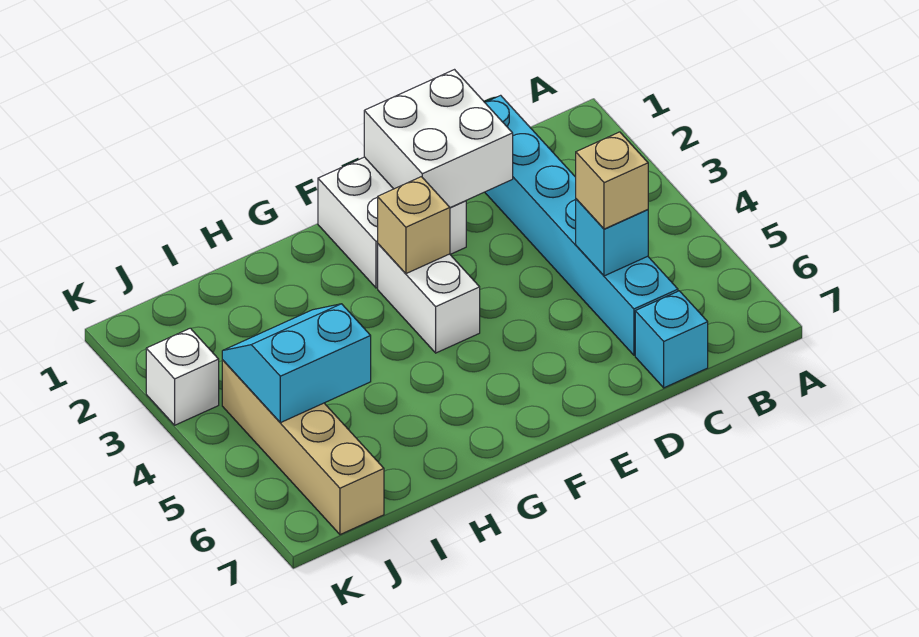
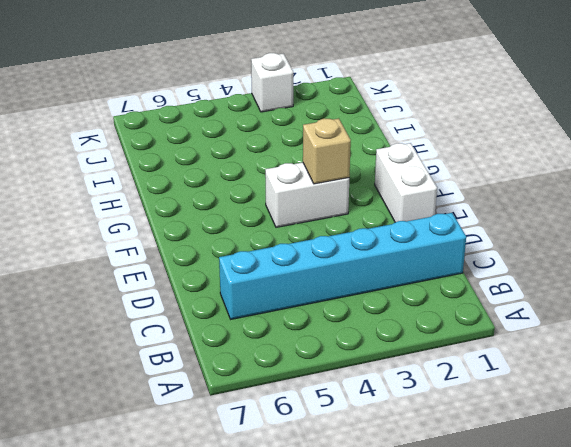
white 1x2 brick [375,143,437,222] -> white 2x2 brick [318,157,466,288]
none -> cyan 1x1 brick [635,291,708,388]
none -> tan 1x4 brick [222,360,384,535]

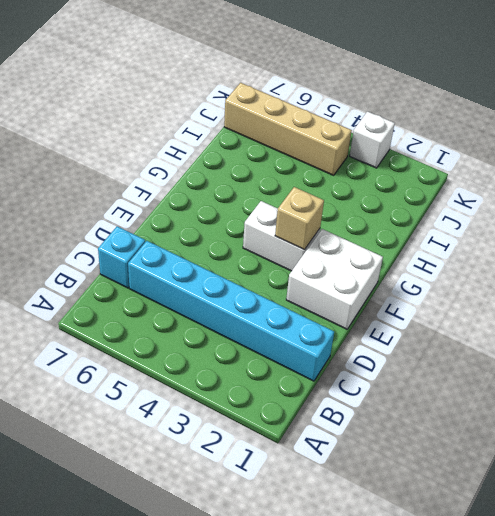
none -> cyan 1x1 brick [576,199,648,276]
none -> white 2x2 brick [364,70,513,208]

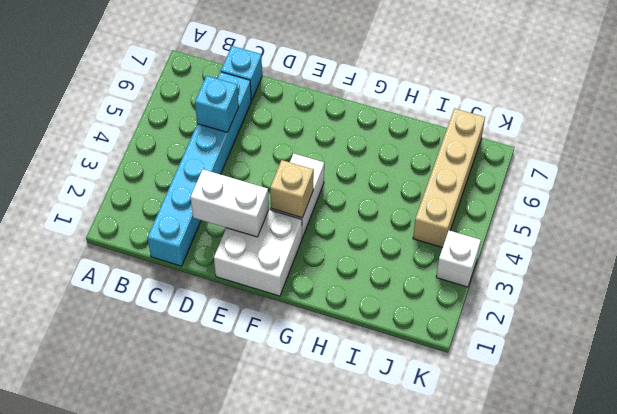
white 1x2 brick [191,169,269,237] -> white 2x2 brick [364,70,513,208]
none -> cyan 2x2 slope [222,304,371,423]
none -> tan 1x1 brick [576,132,648,229]

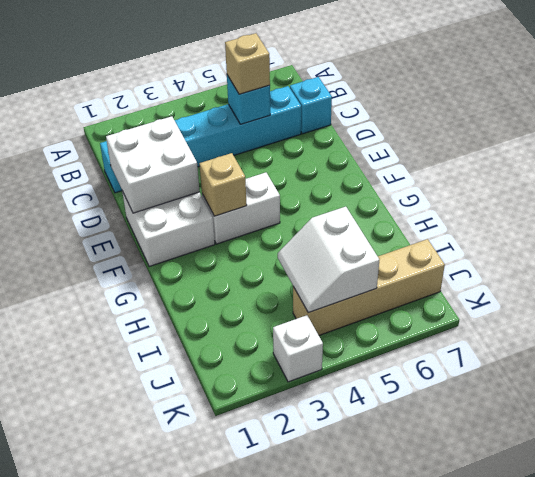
white 2x2 slope [278,207,379,313] -> cyan 2x2 slope [222,304,371,423]

